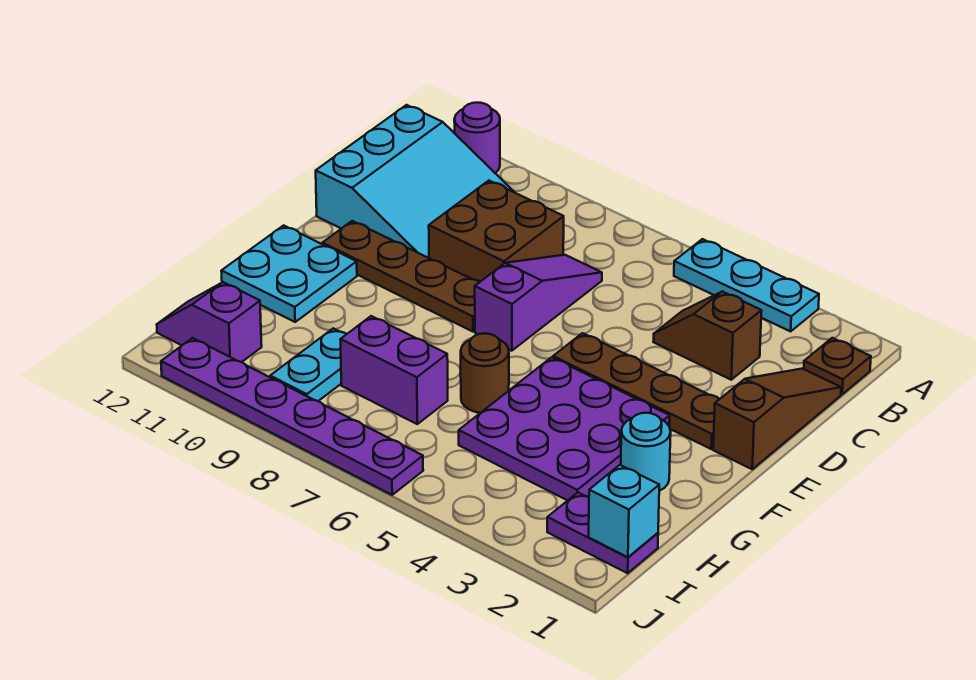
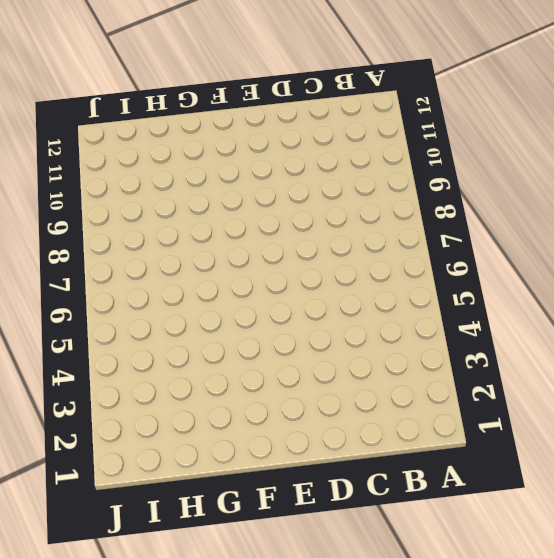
none -> cyan 1x3 plate [674,239,819,331]
none -> purple 1x1 round brick [454,103,500,173]
none -> brown 1x1 plate [804,338,871,394]

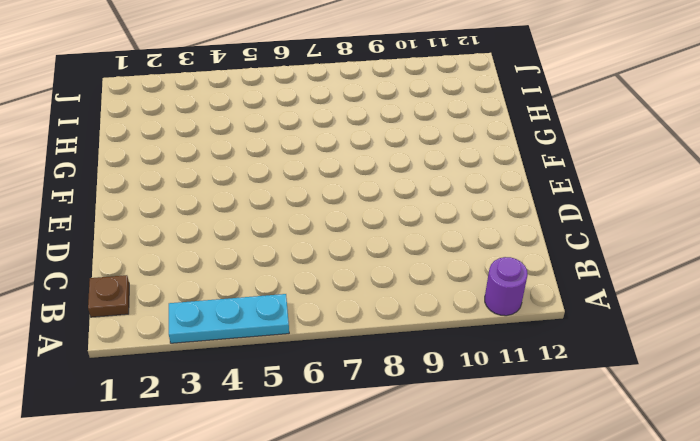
none -> cyan 3x3 slope [316,105,515,258]
none -> brown 1x3 slope [713,369,841,469]
none -> brown 1x2 slope [654,291,762,380]

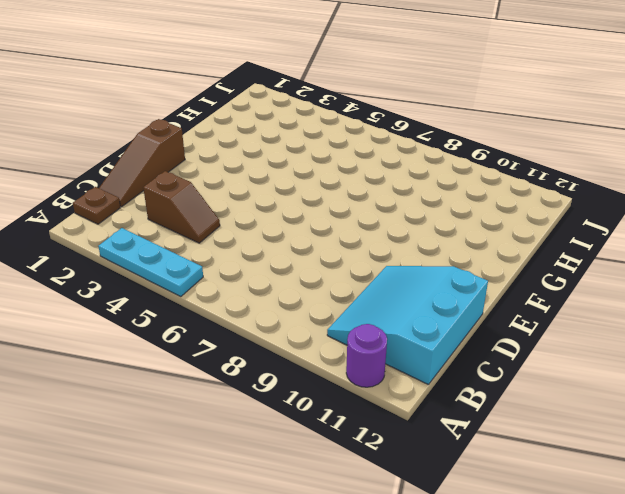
none -> purple 1x3 slope [475,255,602,351]
none -> brown 2x2 brick [429,181,564,282]
none -> brown 1x4 plate [553,333,719,449]

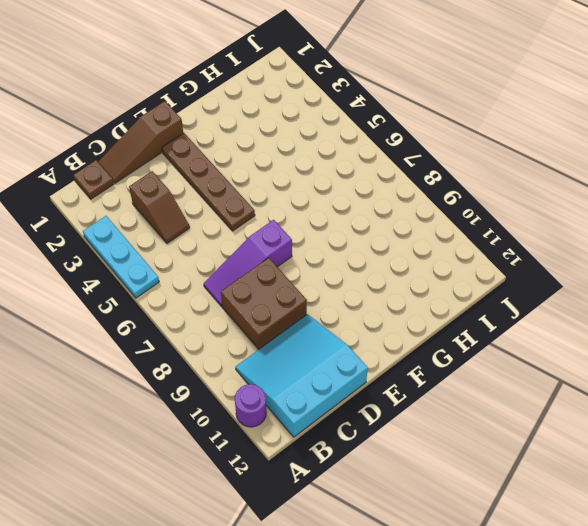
none -> brown 1x4 plate [322,221,480,332]
none -> purple 3x3 plate [459,357,670,500]
none -> cyan 2x2 plate [222,225,357,322]

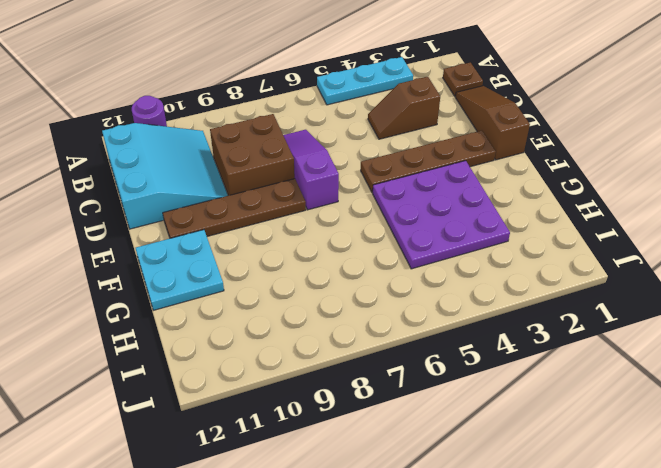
none -> cyan 1x1 round brick [621,413,671,491]
none -> brown 1x1 round brick [461,333,509,413]
none -> purple 1x2 brick [340,316,448,424]

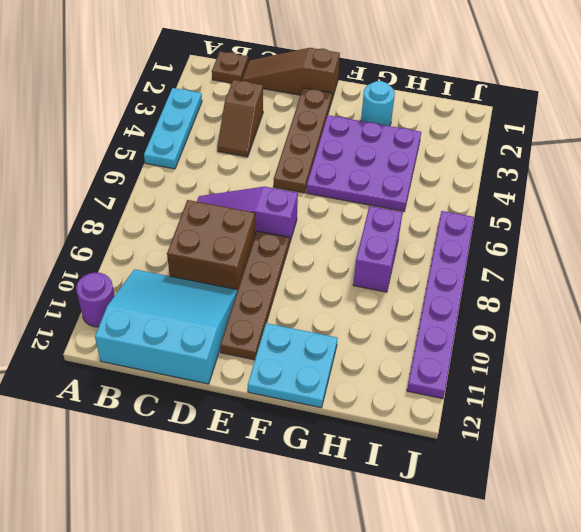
none -> brown 1x1 round brick [461,333,509,413]
none -> cyan 1x2 plate [270,328,346,401]
none -> purple 1x2 plate [547,492,658,573]

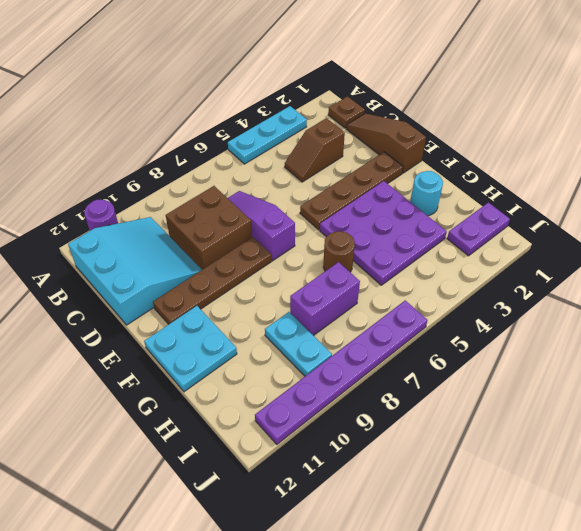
none -> purple 1x2 slope [157,282,262,362]
none -> cyan 1x1 brick [589,465,659,557]

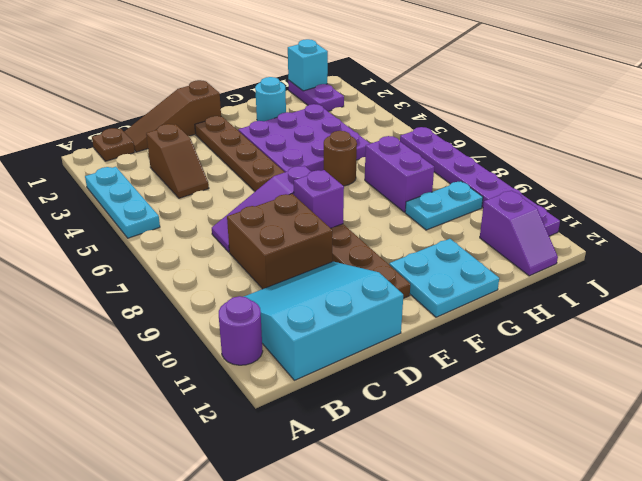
purple 1x1 brick [294,170,344,228] -> none

